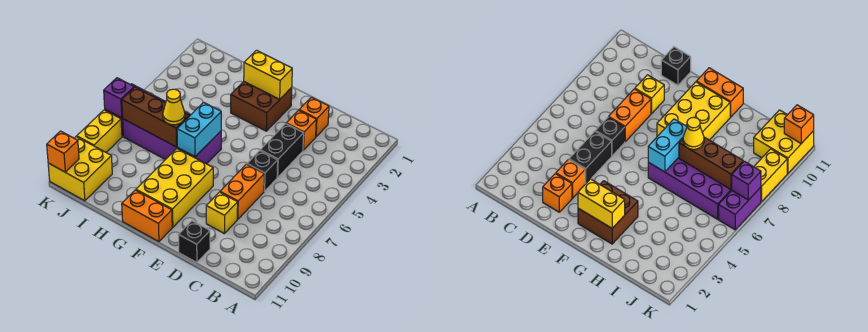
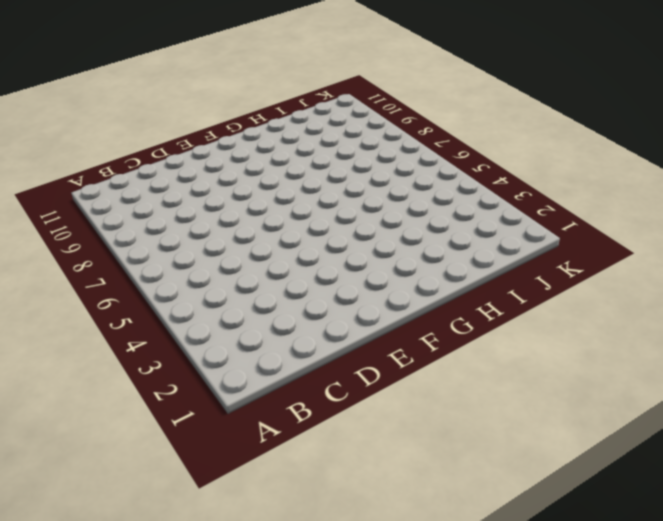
none -> orange 1x1 brick [299,97,329,137]
none -> orange 1x1 brick [286,110,316,150]
none -> black 1x2 brick [260,124,304,177]

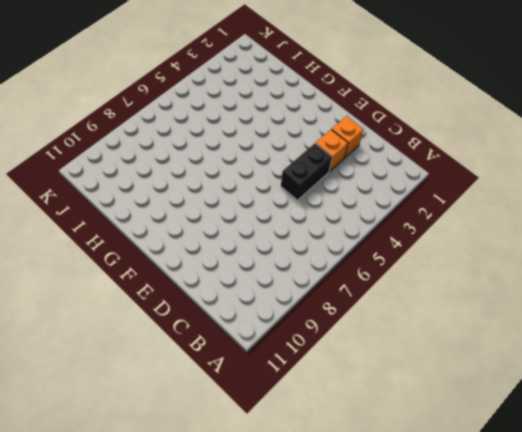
none -> black 1x1 brick [247,151,278,191]
none -> orange 1x2 brick [220,164,264,219]
none -> yellow 1x1 brick [206,192,238,233]

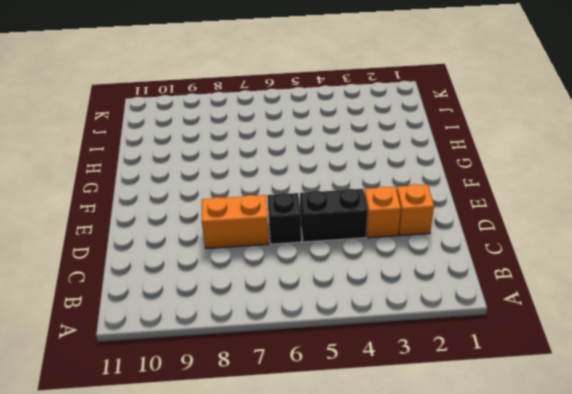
none -> yellow 1x1 brick [206,192,238,233]
none -> black 1x1 brick [178,221,210,263]
none -> brown 2x2 brick [231,82,292,131]

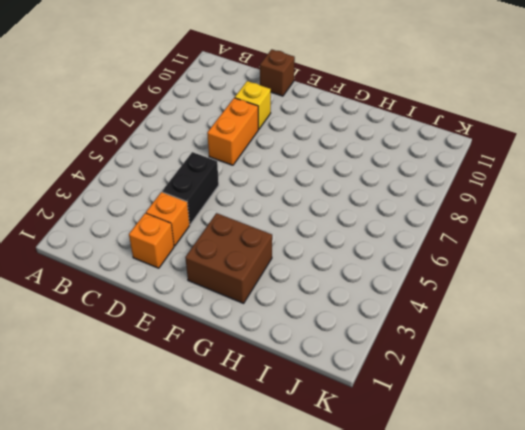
brown 1x1 brick [260,49,295,96] -> black 1x1 brick [178,221,210,263]
none -> black 1x1 brick [247,151,278,191]
none -> yellow 2x3 brick [136,149,213,227]
none -> orange 1x2 brick [122,190,172,242]

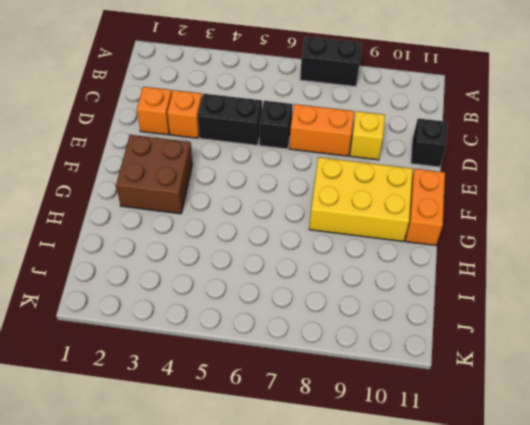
black 1x2 brick [300,36,362,87] -> none
none -> purple 2x4 brick [123,93,221,164]
none -> yellow 2x2 brick [48,137,112,201]
none -> purple 1x2 brick [719,187,761,230]

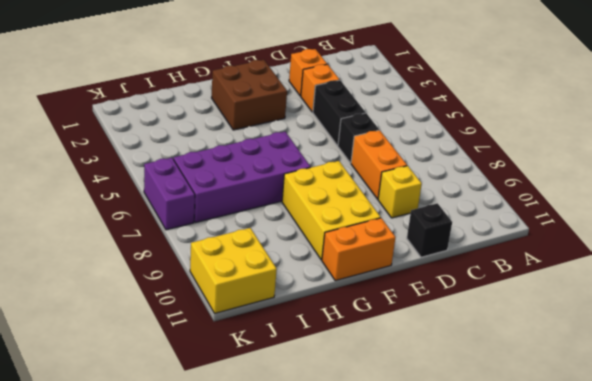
none -> yellow 1x2 brick [77,110,122,152]
none -> yellow 1x2 brick [244,50,292,99]
none -> cyan 1x2 brick [177,102,221,157]

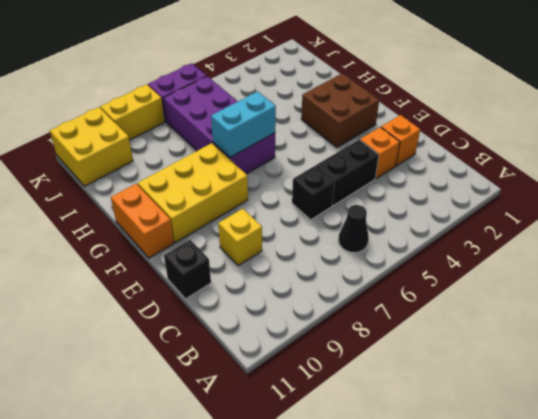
black 1x1 cone [338,205,369,253] -> none
none -> orange 1x2 brick [220,164,264,219]
none -> yellow 1x2 brick [244,50,292,99]
none -> brown 1x3 brick [122,87,189,147]

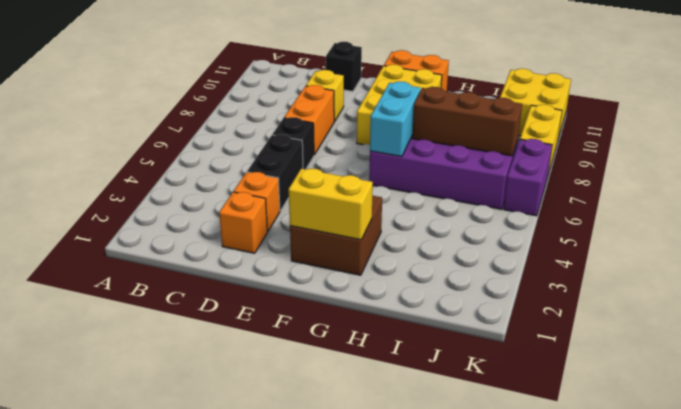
none -> purple 1x1 brick [104,78,134,118]
none -> orange 1x1 brick [47,131,79,172]
none -> yellow 1x1 cone [163,89,185,125]

